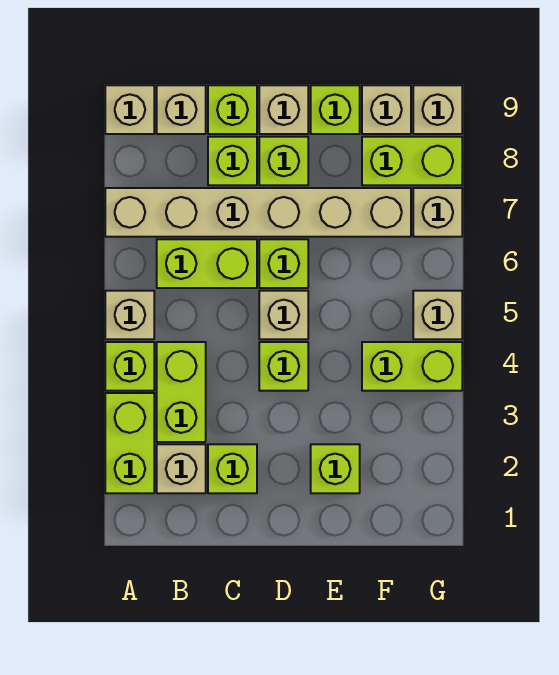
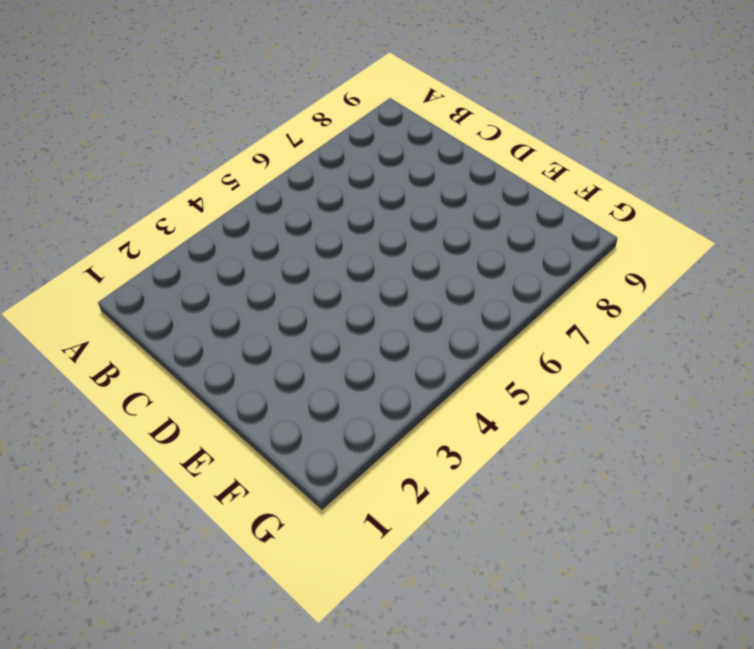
none -> lime 1x2 brick [105,393,154,493]
none -> lime 1x1 brick [105,342,154,391]
none -> tan 1x1 brick [105,291,154,339]

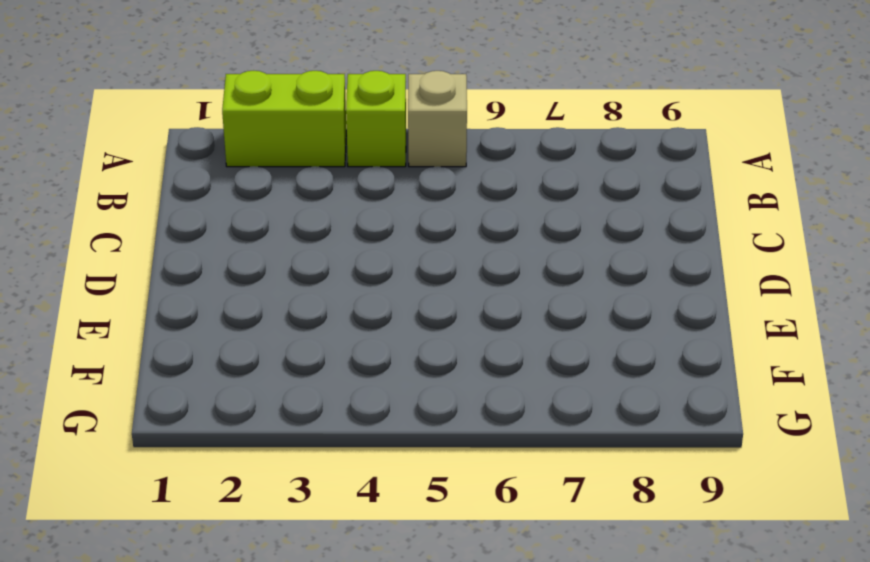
none -> tan 1x6 brick [105,188,411,237]
none -> tan 1x1 brick [105,85,154,134]
none -> tan 1x1 brick [157,444,206,493]

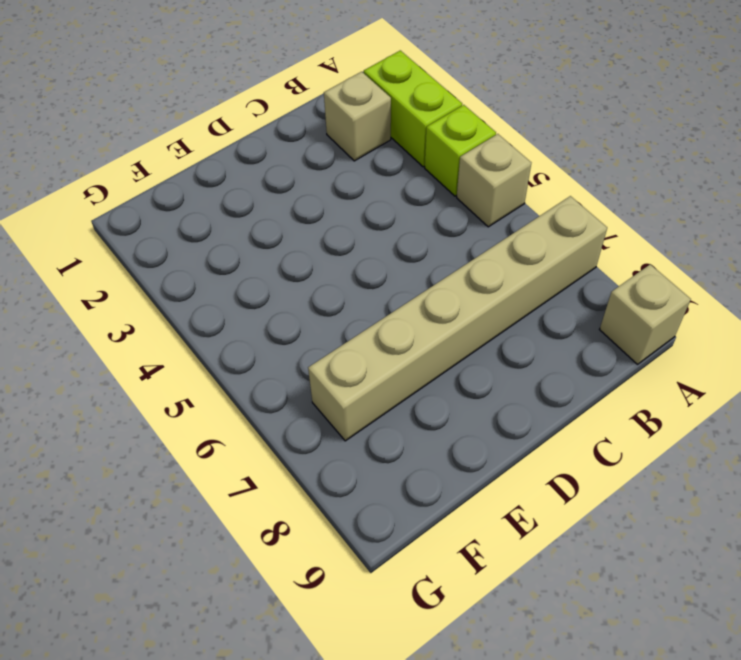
none -> lime 1x2 brick [157,342,206,442]
none -> lime 1x2 brick [157,239,257,288]
none -> tan 1x1 brick [157,85,206,134]

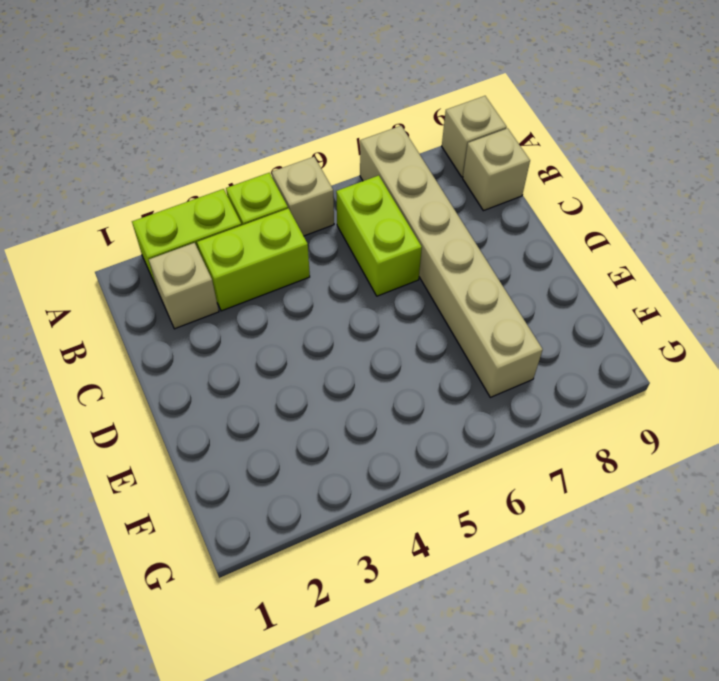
none -> lime 1x1 brick [208,444,257,493]
none -> lime 1x1 brick [208,137,257,185]
none -> lime 1x1 brick [208,85,257,134]

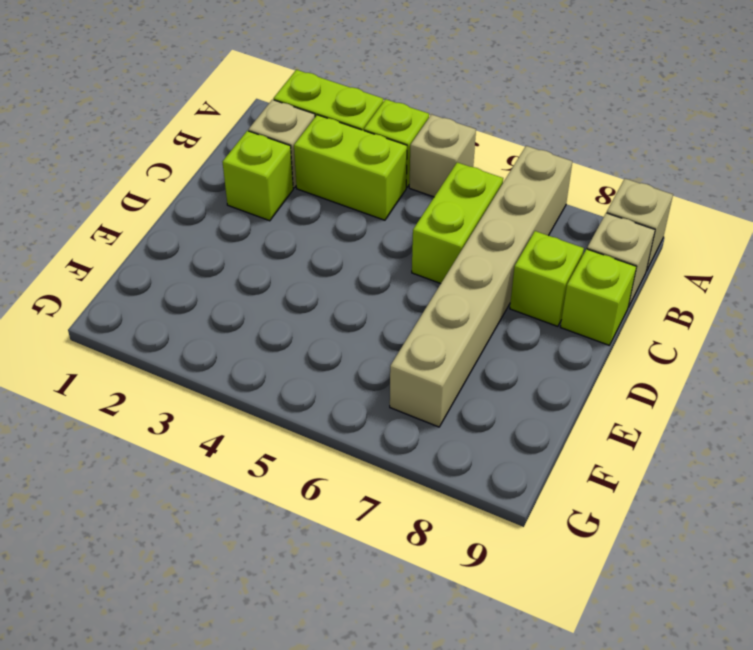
none -> lime 1x1 brick [259,342,308,391]
none -> tan 1x1 brick [259,291,308,339]
none -> lime 1x1 brick [259,239,308,288]

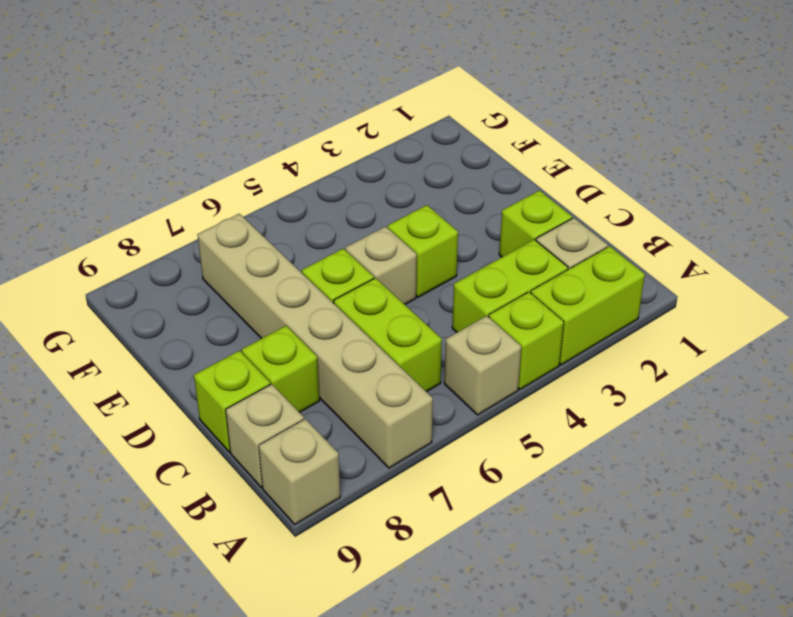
none -> lime 1x1 brick [259,137,308,185]
none -> tan 1x1 brick [259,85,308,134]
none -> lime 1x1 brick [311,444,360,493]

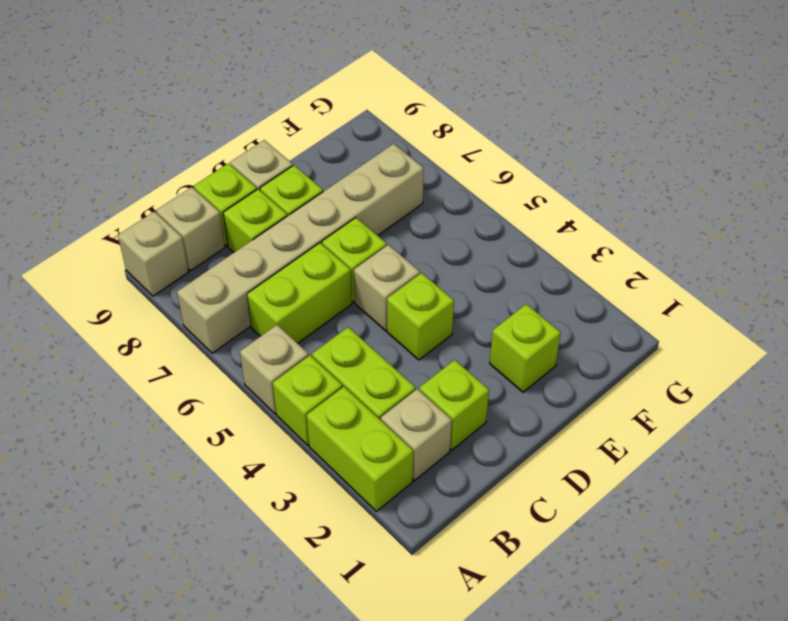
none -> lime 1x1 brick [311,85,360,134]
none -> lime 1x2 brick [362,342,462,391]
none -> lime 1x2 brick [362,137,462,185]

